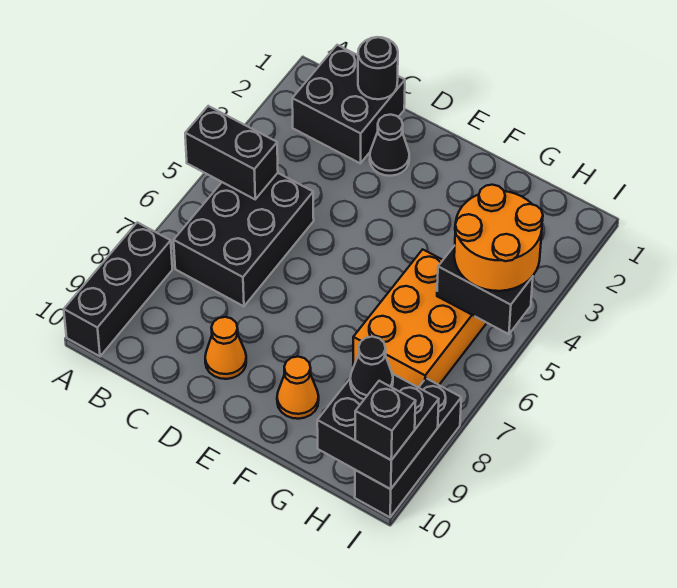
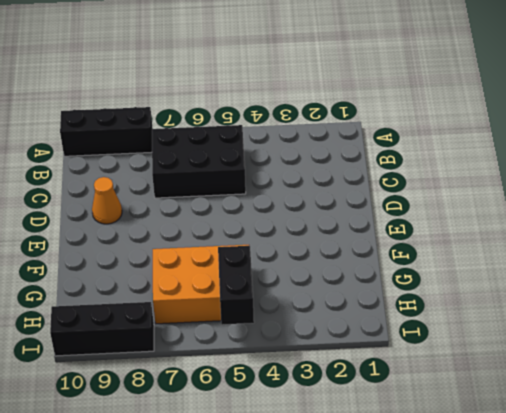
none -> black 2x2 brick [292,45,405,164]
none -> black 1x1 cone [370,115,409,176]
none -> orange 1x1 cone [277,357,319,419]

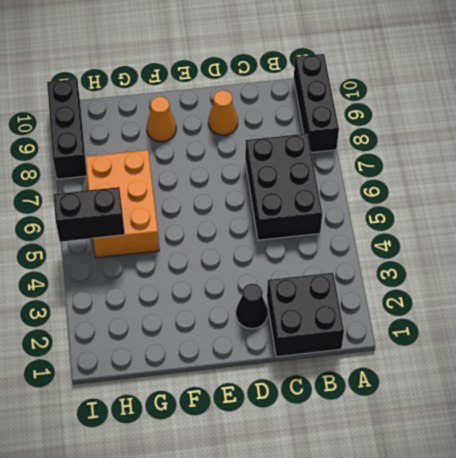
none -> black 1x2 brick [185,106,278,199]
none -> black 1x1 round brick [358,37,398,99]
none -> black 2x2 brick [317,374,439,489]

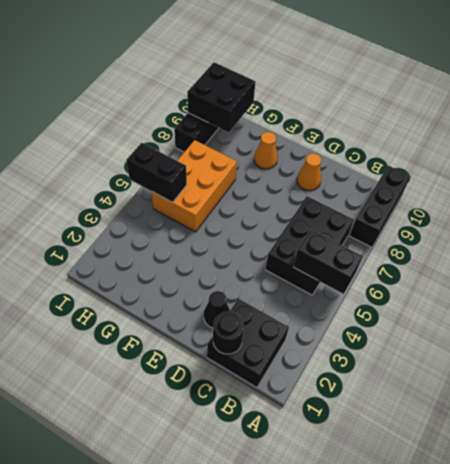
none -> orange 2x2 round brick [454,185,543,291]
none -> black 1x1 cone [350,337,393,399]
none -> black 1x1 brick [355,381,416,460]

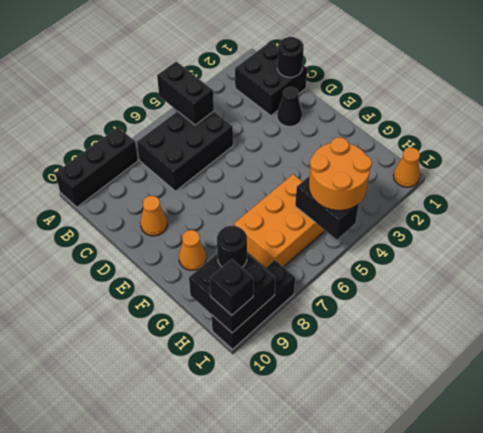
black 1x1 round brick [217,226,247,267] -> black 1x1 cone [350,337,393,399]
orange 1x1 cone [393,148,420,187] -> none

